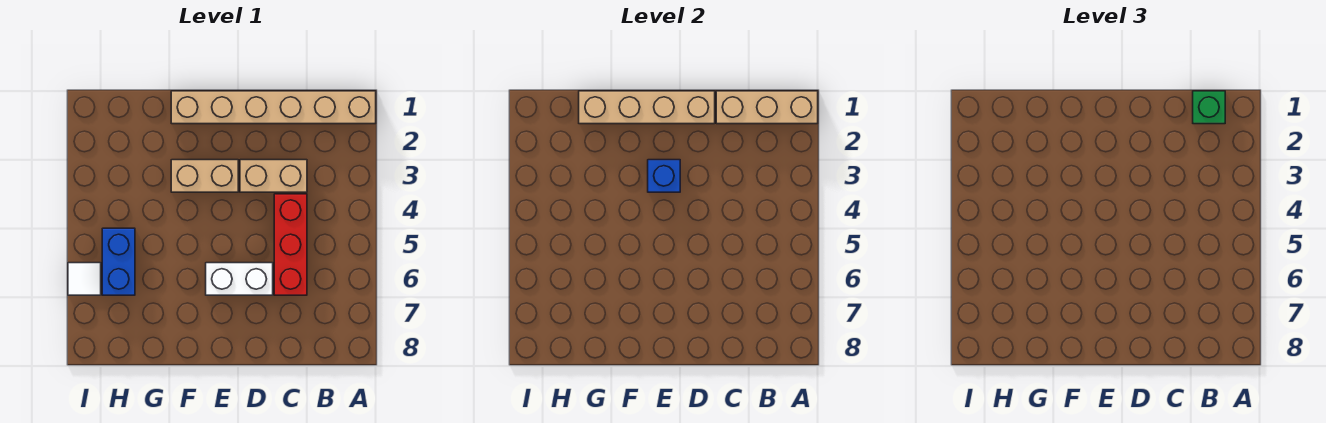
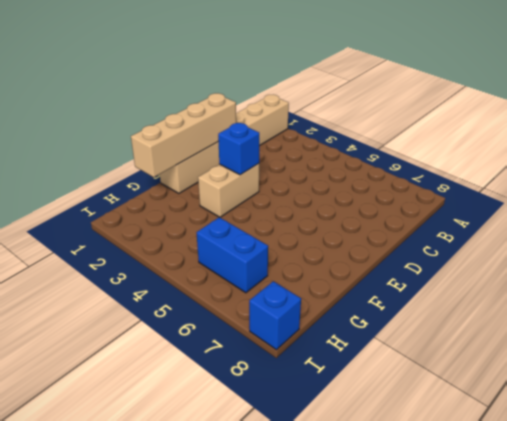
blue 1x1 brick [249,281,301,350] -> none
none -> tan 1x2 brick [240,160,307,192]
none -> red 1x3 brick [274,194,307,295]

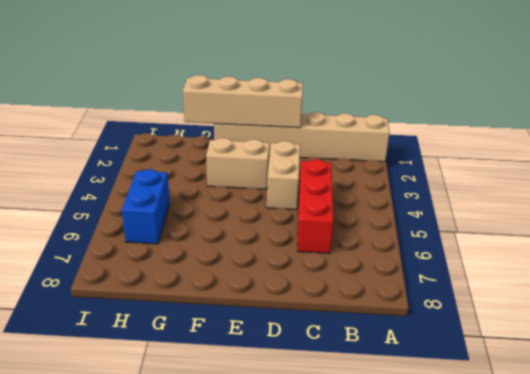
tan 1x2 brick [267,141,300,210] -> tan 1x2 brick turned to [240,160,307,192]
none -> white 1x2 brick [206,263,273,295]
none -> white 1x1 tile [68,263,101,295]

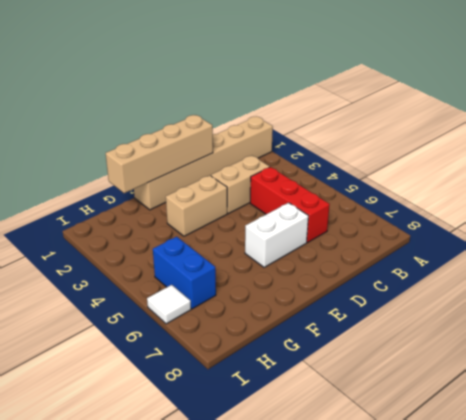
none -> tan 1x3 brick [716,91,818,124]
none -> blue 1x1 brick [648,160,680,192]

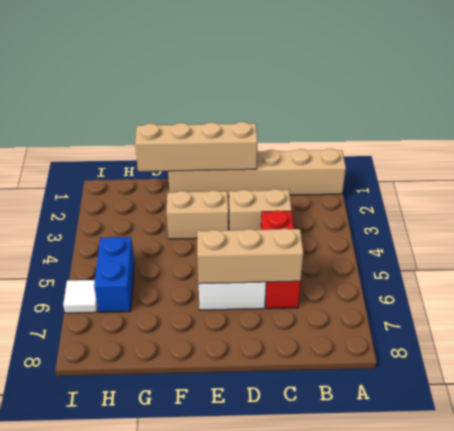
tan 1x3 brick [197,228,303,284] -> tan 1x3 brick moved to [716,91,818,124]
none -> blue 1x1 brick [648,160,680,192]
none -> green 1x1 brick [1193,91,1225,124]

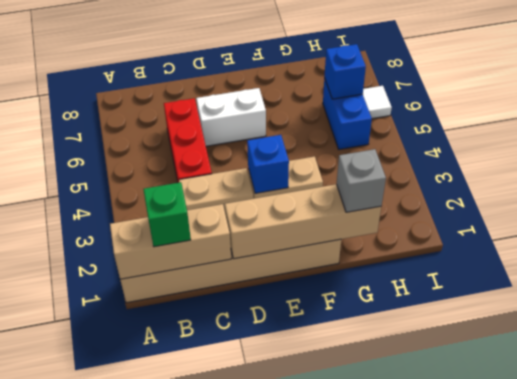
grey 1x1 brick [337,149,386,212] -> none
blue 1x1 brick [324,44,366,99] -> none

